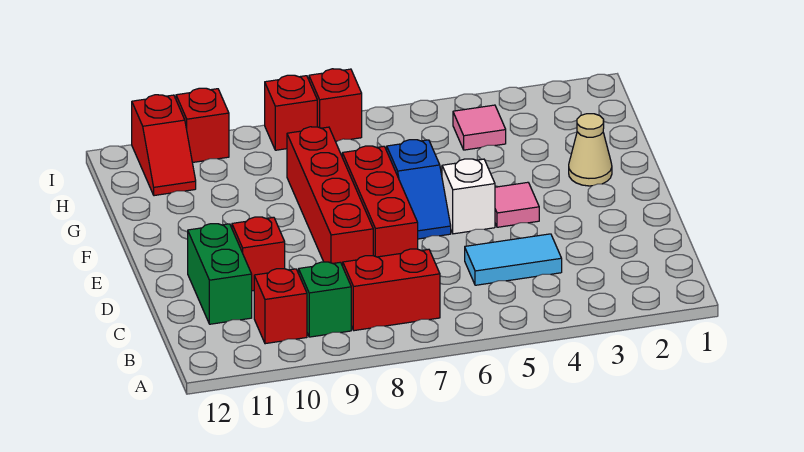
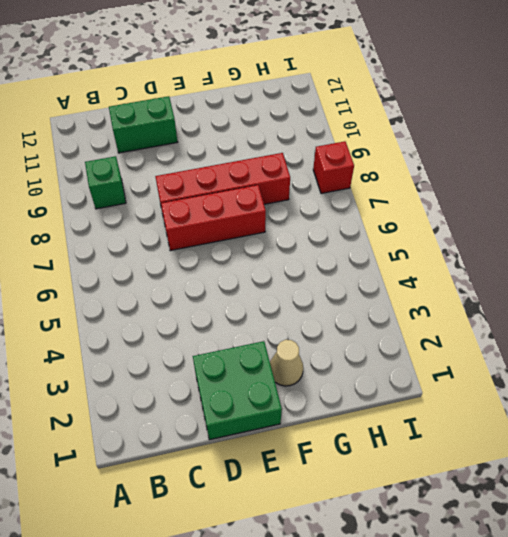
green 2x2 brick [193,341,282,440] -> none
none -> red 1x2 brick [343,249,440,331]
none -> red 1x1 brick [254,269,307,344]
none -> cyan 1x2 tile [465,234,562,285]

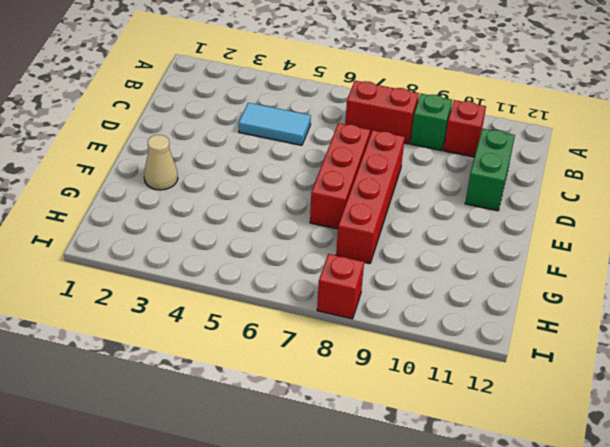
none -> red 1x1 brick [232,217,285,291]
none -> pink 1x1 tile [495,182,539,227]
none -> white 1x1 brick [442,159,495,234]

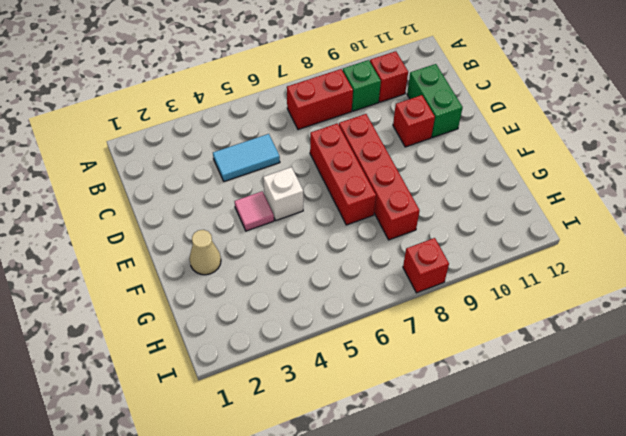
none -> blue 1x2 slope [387,140,451,239]
none -> pink 1x1 tile [453,105,506,150]
none -> red 1x2 slope [132,95,196,196]

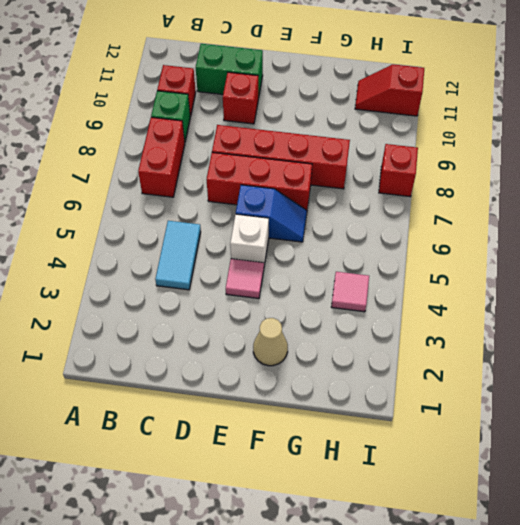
blue 1x2 slope [236,185,307,242] -> blue 1x2 slope turned to [387,140,451,239]
none -> red 1x1 brick [309,69,362,142]
none -> red 1x1 brick [176,88,229,163]

